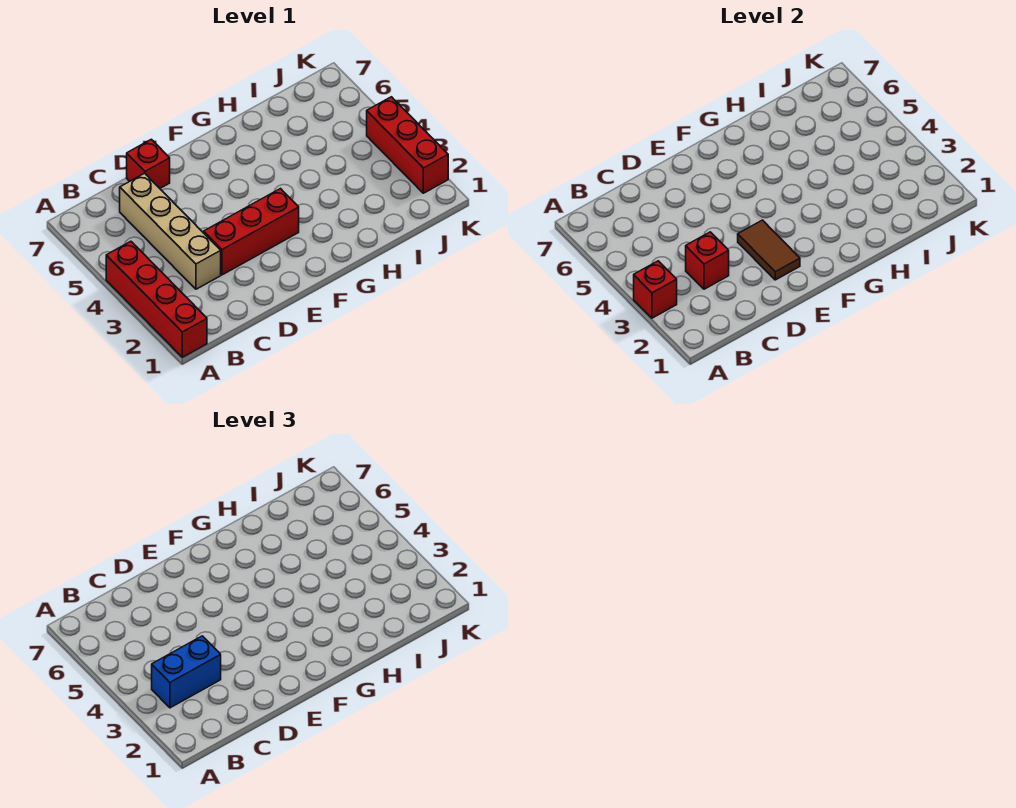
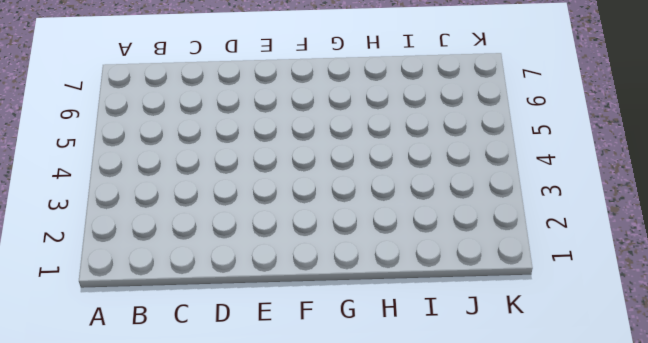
none -> red 1x4 brick [106,241,207,357]
none -> tan 1x4 brick [120,173,221,289]

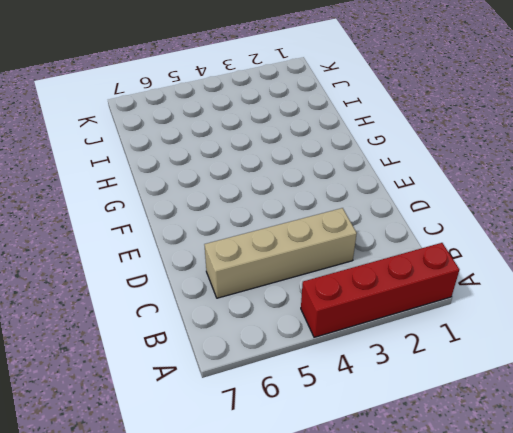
none -> red 1x3 brick [204,189,299,275]
none -> red 1x1 brick [127,139,170,188]

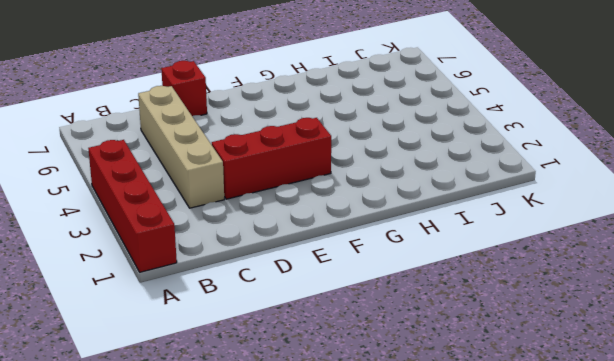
none -> red 1x3 brick [367,97,448,193]
none -> red 1x1 brick [634,261,677,318]

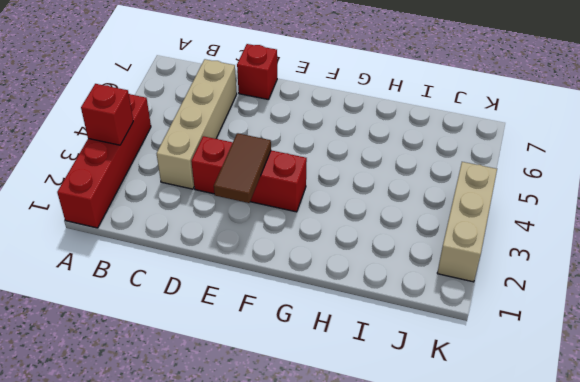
tan 1x3 brick [437,162,497,282] -> red 1x3 brick [367,97,448,193]
none -> red 1x1 brick [686,232,729,289]
none -> blue 1x2 brick [152,636,221,708]

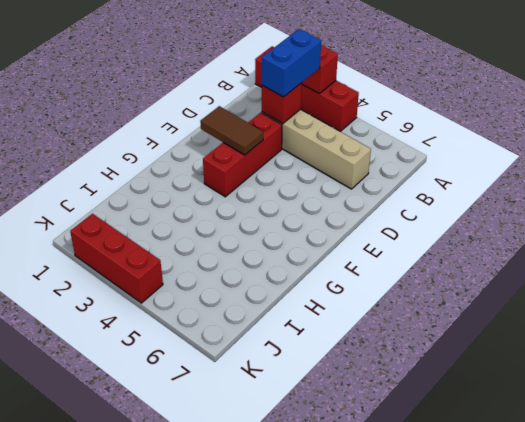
none -> red 1x1 brick [127,139,170,188]

